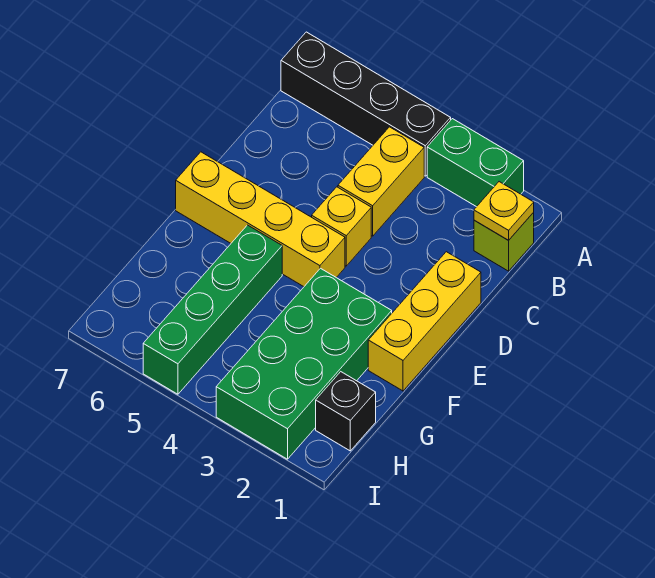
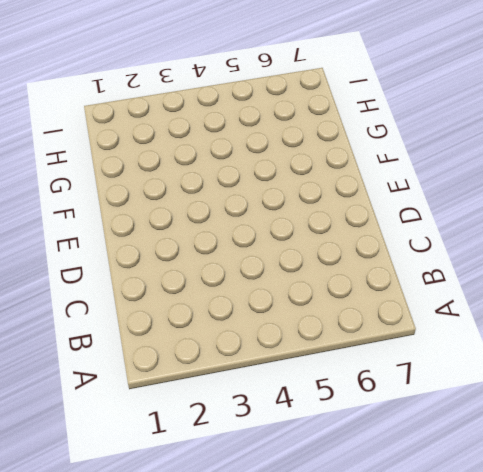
none -> green 1x2 brick [427,119,524,207]
none -> black 1x4 brick [281,32,451,176]

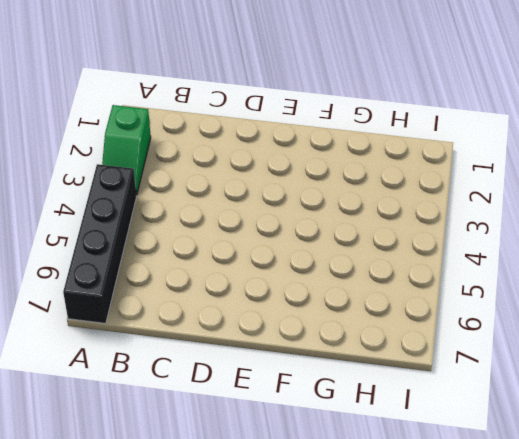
green 1x2 slope [102,105,151,195] -> green 1x2 brick [427,119,524,207]
none -> lime 1x1 brick [474,213,534,271]
none -> yellow 1x2 brick [338,127,424,236]

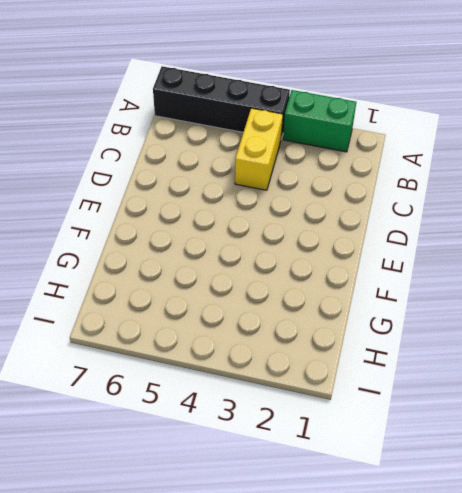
none -> lime 1x1 brick [474,213,534,271]
none -> yellow 1x3 brick [368,252,481,391]

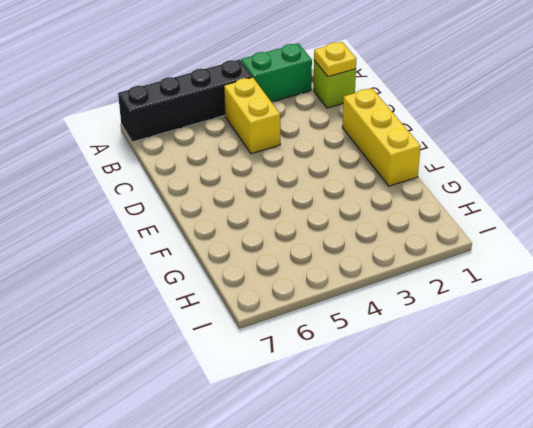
none -> yellow 1x1 brick [312,187,371,266]
none -> yellow 1x4 brick [176,152,345,287]

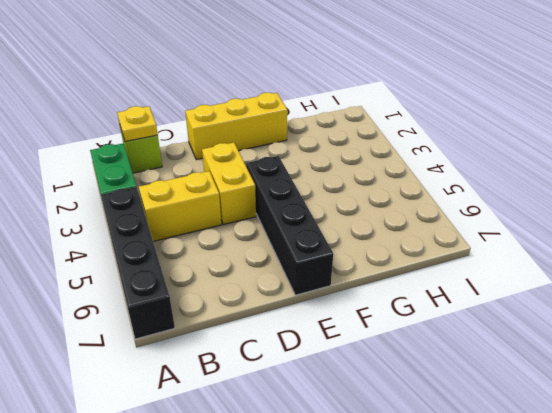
yellow 1x2 brick [202,142,256,225] -> yellow 1x1 brick [312,187,371,266]
black 1x4 brick [246,156,333,295] -> yellow 1x4 brick [176,152,345,287]
none -> green 2x4 brick [216,268,392,459]
none -> green 1x4 brick [143,225,282,394]

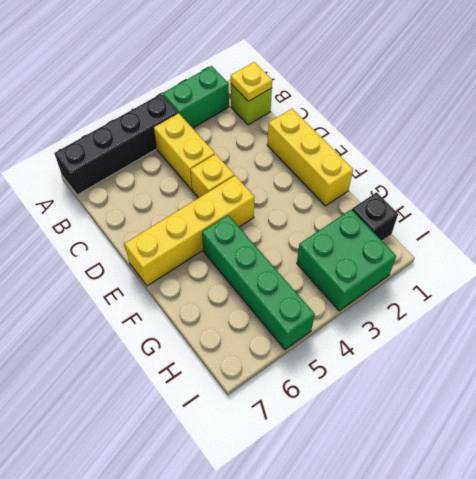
green 2x2 brick [297,210,396,311] -> green 2x4 brick [216,268,392,459]

